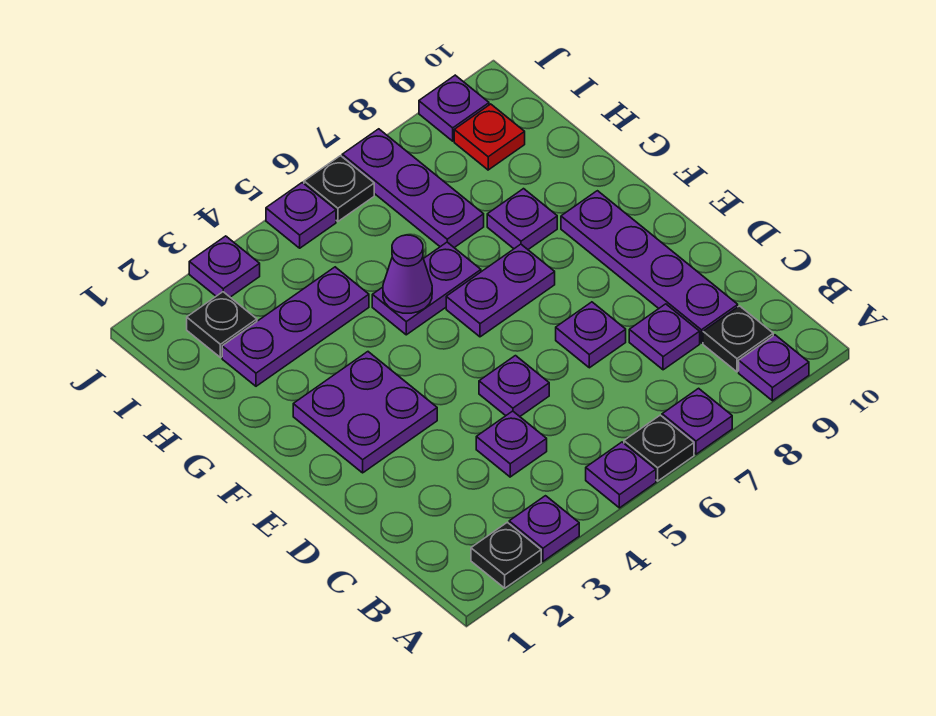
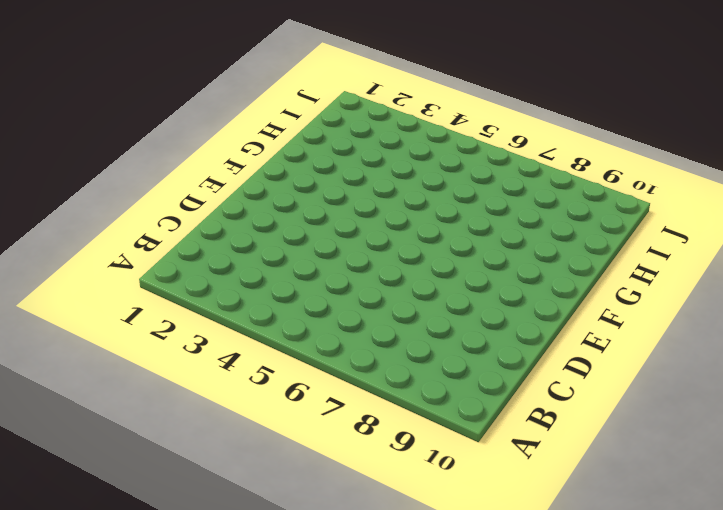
none -> black 1x1 plate [471,522,541,588]
none -> purple 1x1 plate [509,496,579,561]
none -> purple 1x1 plate [586,442,656,508]

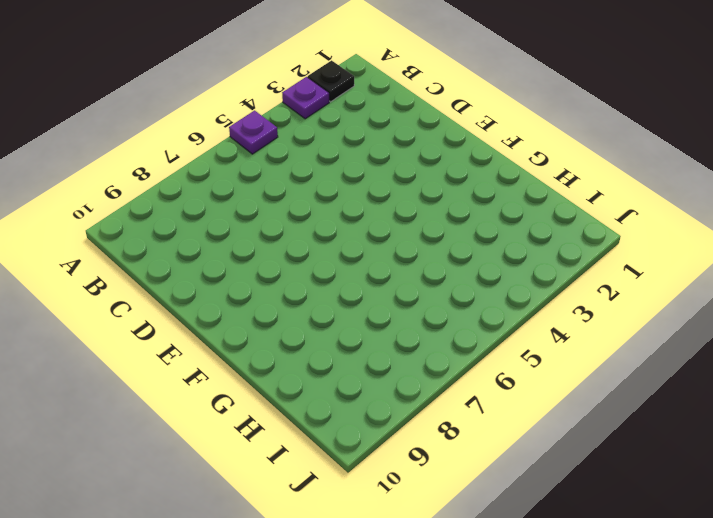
none -> black 1x1 plate [624,415,694,481]
none -> purple 1x1 plate [662,388,732,454]
none -> purple 1x1 plate [739,335,809,401]

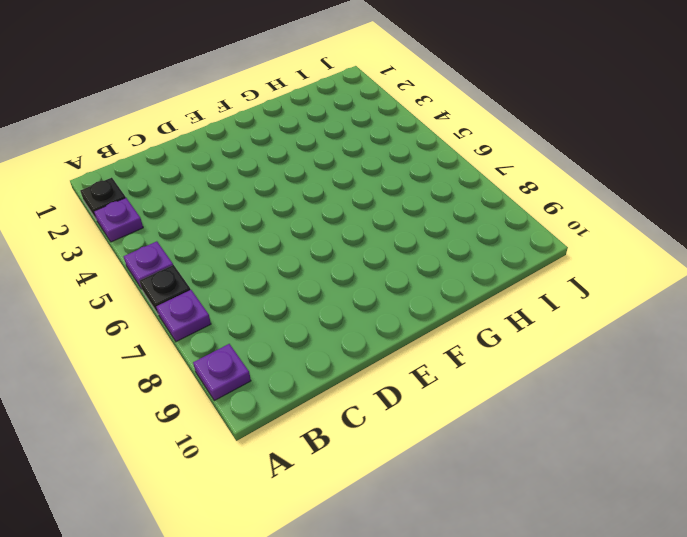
none -> black 1x1 plate [703,306,773,372]
none -> purple 1x1 plate [476,411,547,477]
none -> purple 1x1 plate [629,304,700,370]

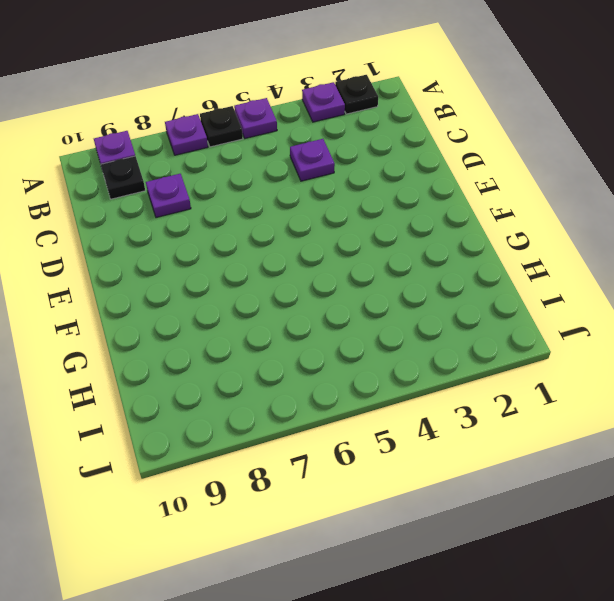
none -> purple 1x4 plate [561,191,738,343]
none -> purple 1x1 plate [479,356,549,416]
none -> purple 1x1 plate [556,302,626,368]

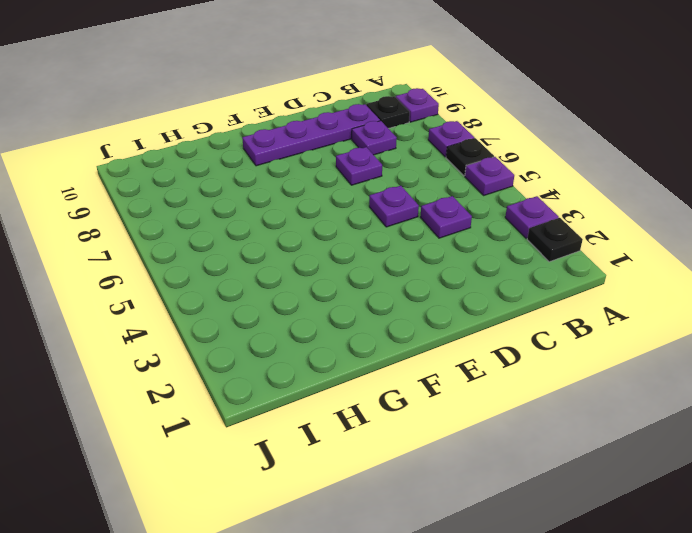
none -> purple 2x2 plate [293,352,437,473]
none -> purple 1x2 plate [446,244,555,337]
none -> purple 1x2 plate [372,242,481,335]

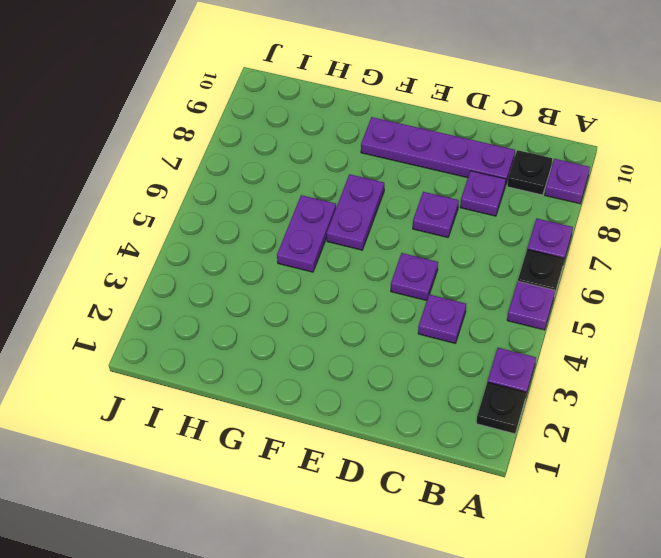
none -> purple 2x2 plate [293,352,437,473]
none -> purple 1x1 plate [487,189,557,249]
none -> purple 1x3 plate [222,267,369,386]

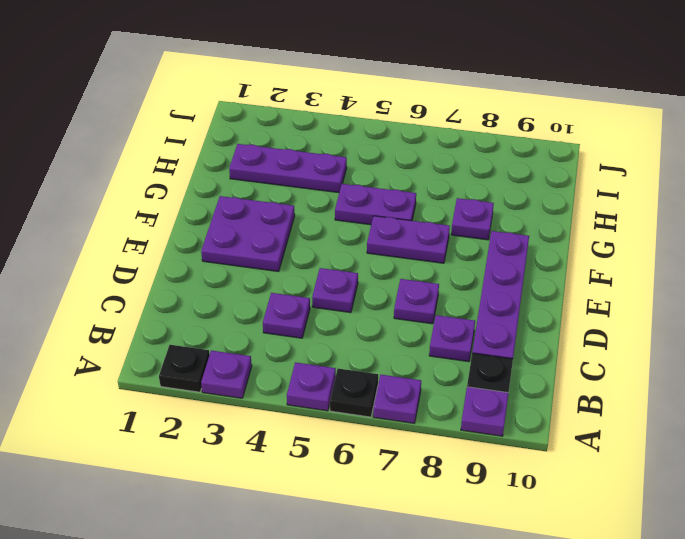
none -> purple 1x3 plate [342,129,484,248]
none -> black 1x1 plate [187,292,257,358]
none -> red 1x1 plate [454,104,525,170]

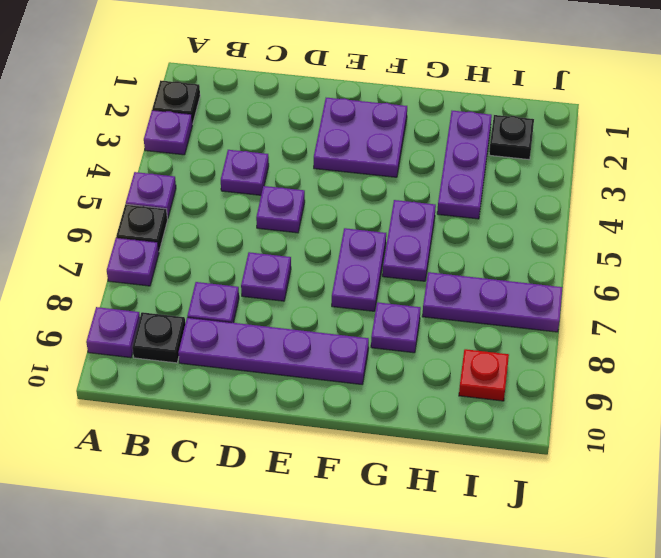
none -> purple 1x1 plate [189,236,260,297]
none -> purple 1x1 plate [266,182,336,248]
none -> black 1x1 plate [304,156,374,221]

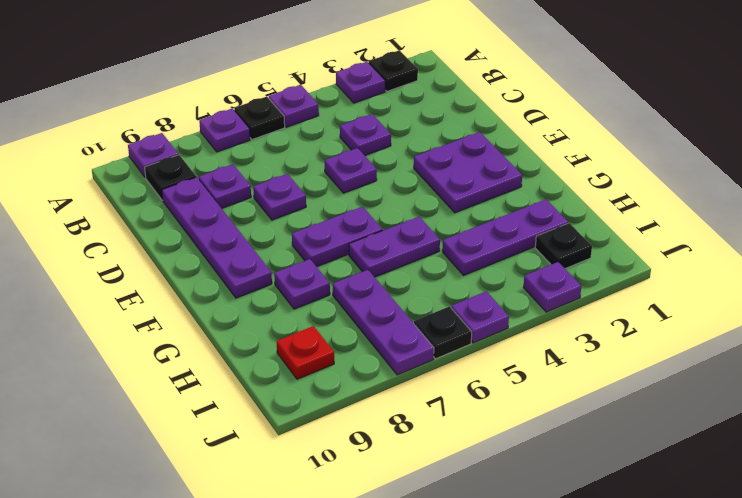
none -> purple 1x1 plate [419,75,489,141]
none -> purple 1x1 cone [383,235,432,313]

